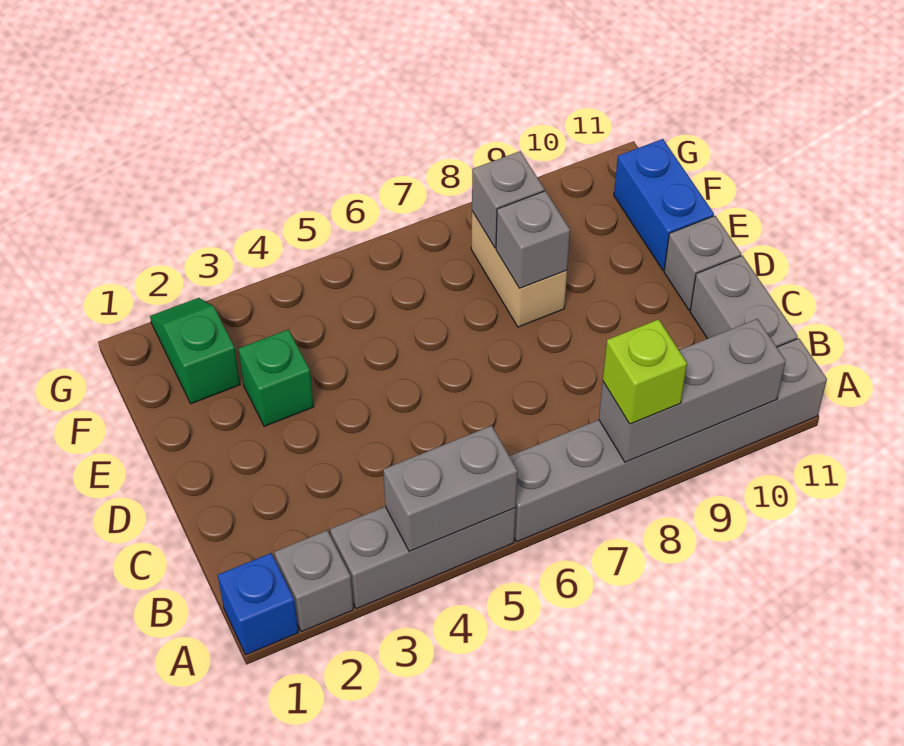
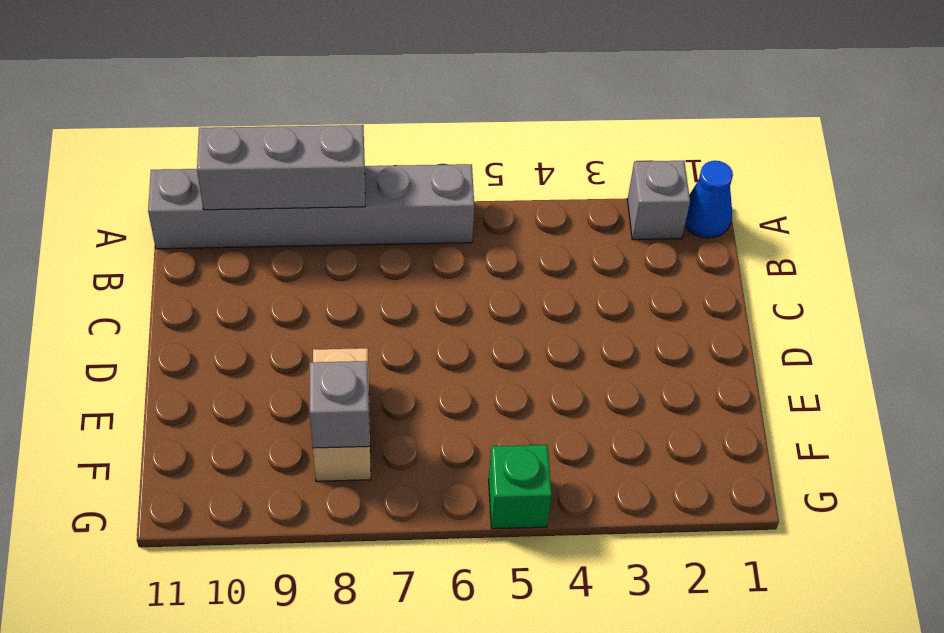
blue 1x1 cone [685,161,733,238] -> blue 1x1 brick [218,553,298,655]
green 1x1 brick [489,445,552,529] -> green 1x1 brick moved to [238,329,314,426]
none -> grey 1x3 brick [330,507,516,609]
none -> grey 1x2 brick [690,255,798,347]
none -> grey 1x1 brick [664,216,741,310]

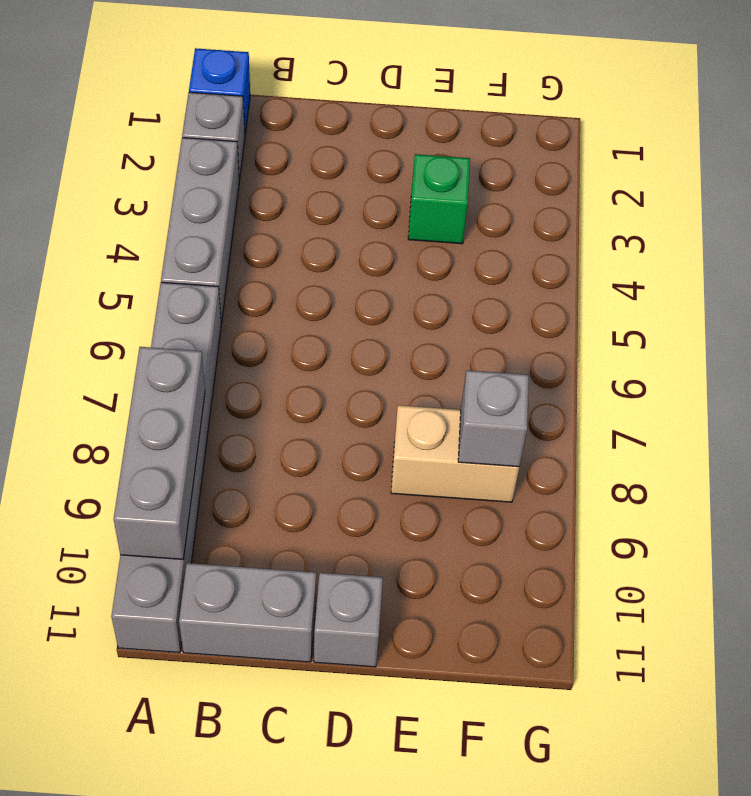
none -> blue 1x2 brick [614,139,714,270]
none -> green 1x2 slope [150,298,240,404]
none -> grey 1x2 brick [383,426,518,552]

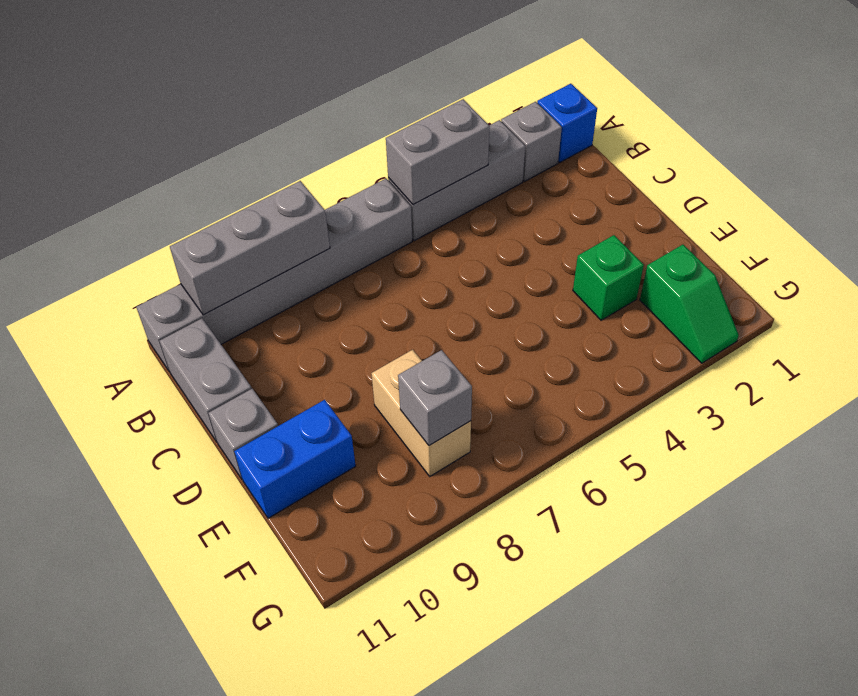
blue 1x2 brick [234,400,356,518] -> blue 1x2 brick turned to [614,139,714,270]
none -> grey 1x1 brick [496,191,570,289]
none -> lime 1x1 brick [603,319,687,424]

